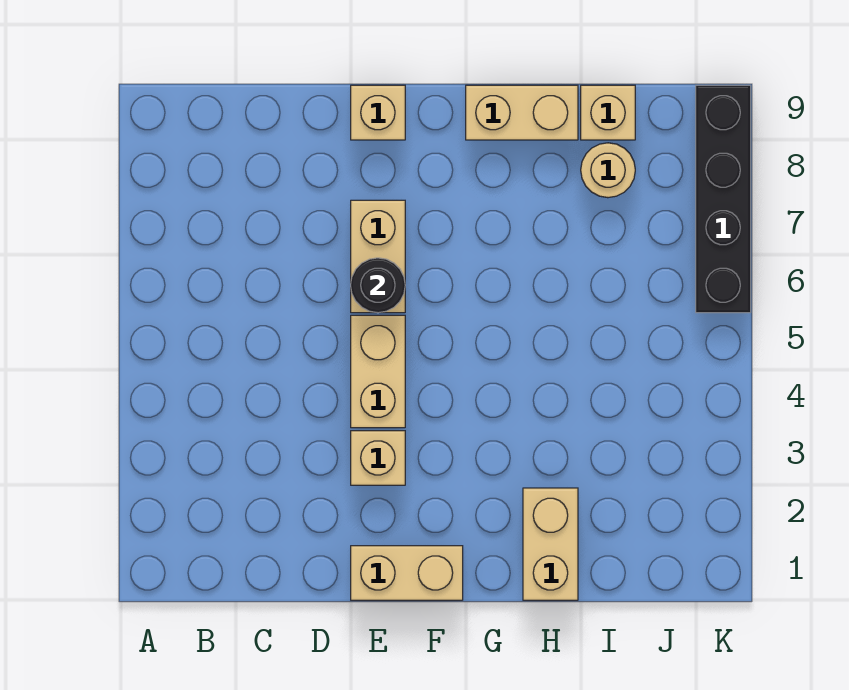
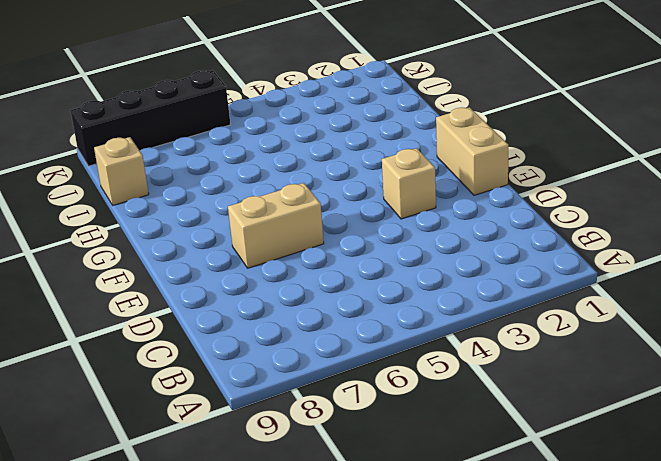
none -> tan 1x2 brick [351,315,405,428]
none -> tan 1x1 brick [351,85,405,140]

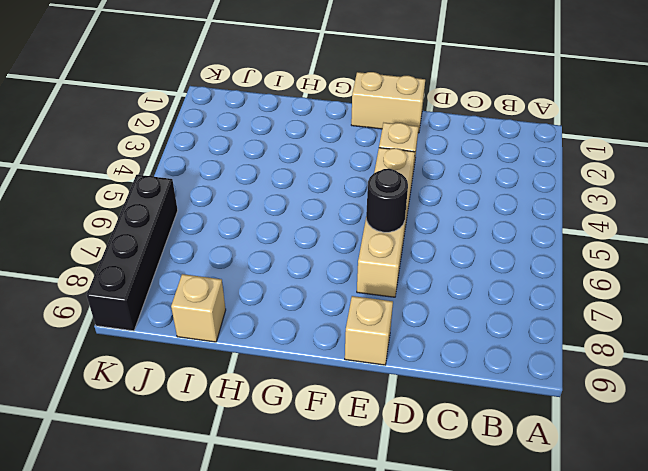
none -> tan 1x2 brick [466,85,578,140]
none -> tan 1x2 brick [523,488,578,600]

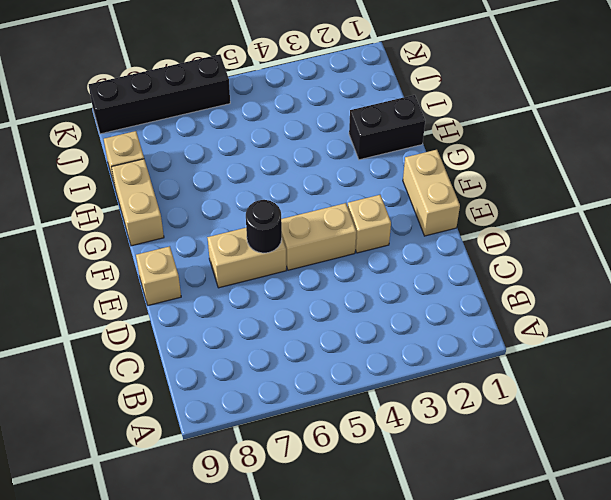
black 1x2 brick [349,95,425,160] -> tan 1x2 brick [523,488,578,600]
none -> tan 1x1 round brick [581,143,635,198]

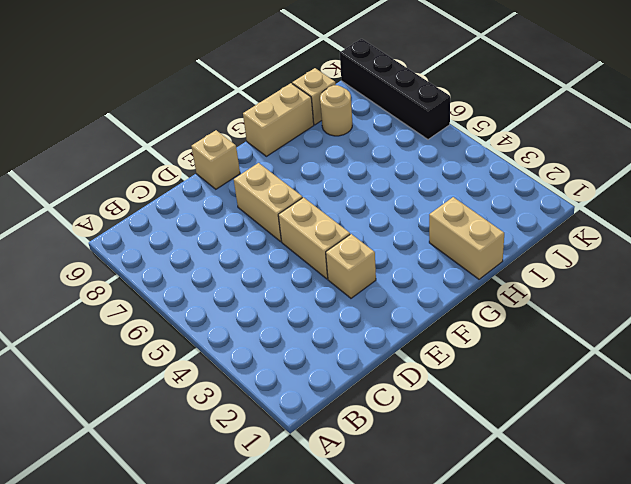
none -> tan 1x2 brick [351,546,463,600]
none -> black 1x1 round brick [351,258,405,313]

